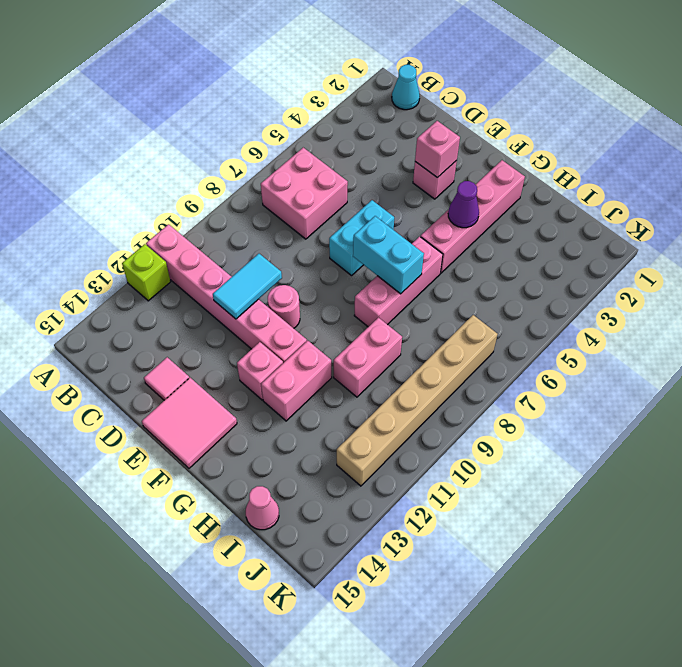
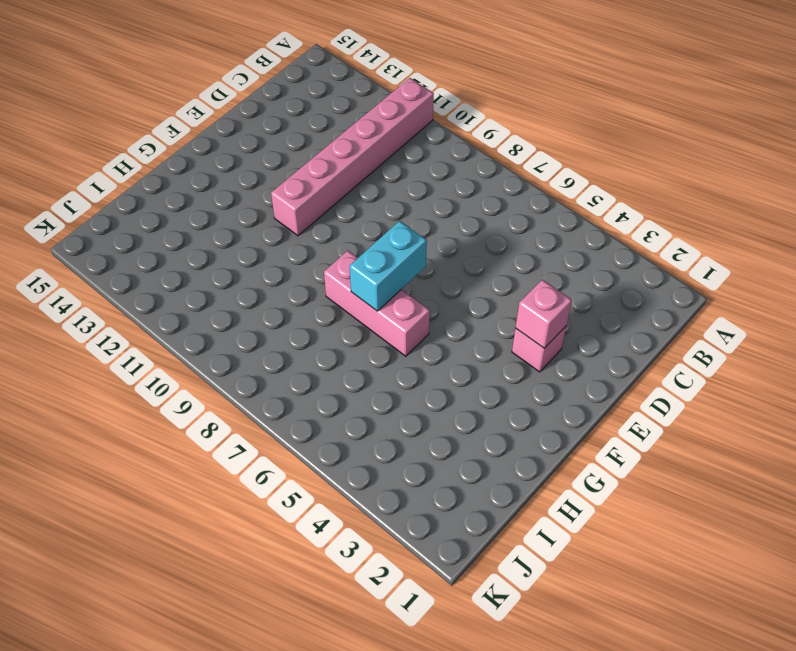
none -> lime 1x1 brick [122,244,171,301]
none -> cyan 1x1 cone [392,65,420,110]
none -> pink 2x2 brick [261,148,348,239]

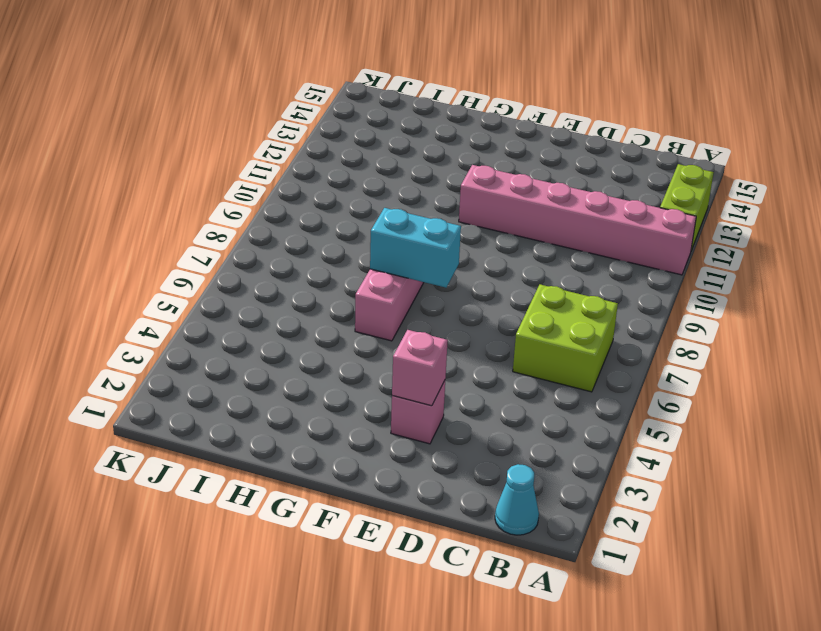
lime 1x2 brick [660,164,714,250] -> lime 1x1 brick [122,244,171,301]
lime 2x2 brick [513,284,618,392] -> pink 2x2 brick [261,148,348,239]
none -> pink 1x1 tile [144,357,189,400]
none -> cyan 1x2 brick [329,200,394,276]
none -> pink 1x1 round brick [268,285,300,328]

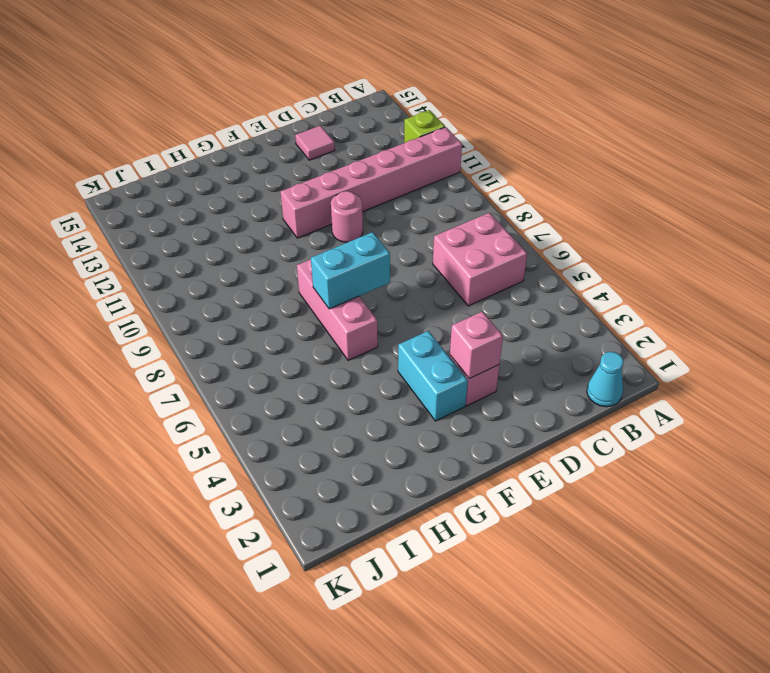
cyan 1x2 brick [398,331,468,421] -> cyan 1x2 brick moved to [329,200,394,276]
none -> pink 2x2 tile [142,378,237,468]
none -> pink 1x1 brick [237,342,283,400]
none -> pink 1x4 brick [421,160,525,273]

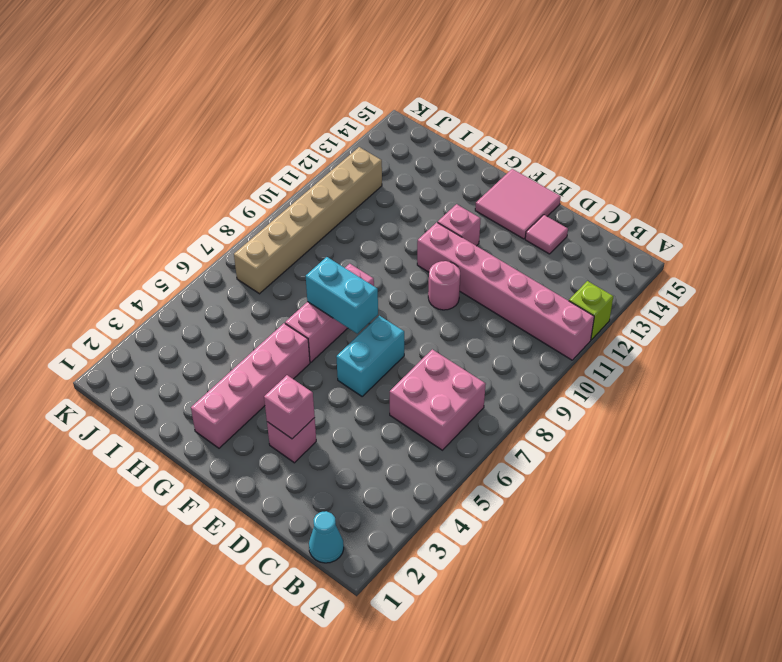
none -> pink 1x2 brick [261,341,332,421]
none -> pink 1x2 brick [334,317,402,397]
none -> pink 1x1 cone [246,486,279,530]

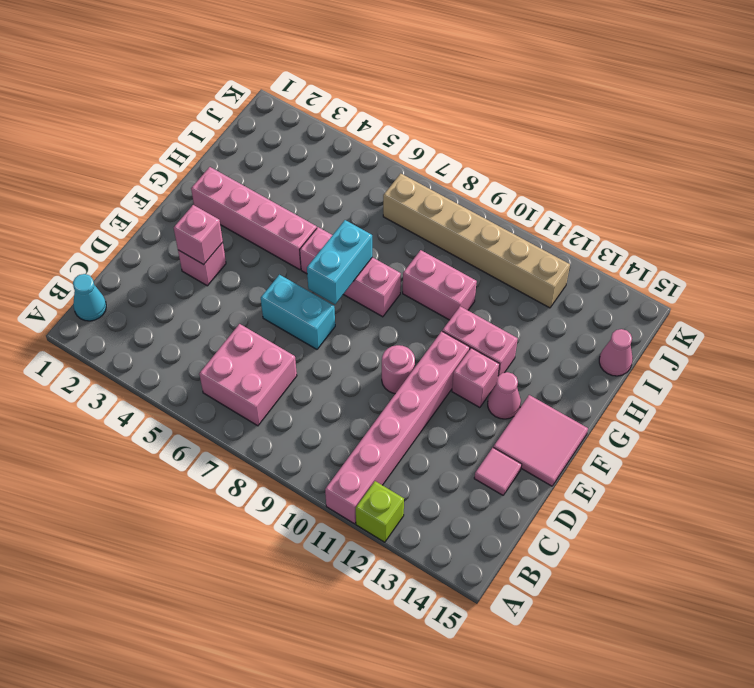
pink 1x1 cone [488,372,521,419] -> none
none -> cyan 1x2 tile [213,254,282,319]
none -> purple 1x1 cone [448,181,479,228]

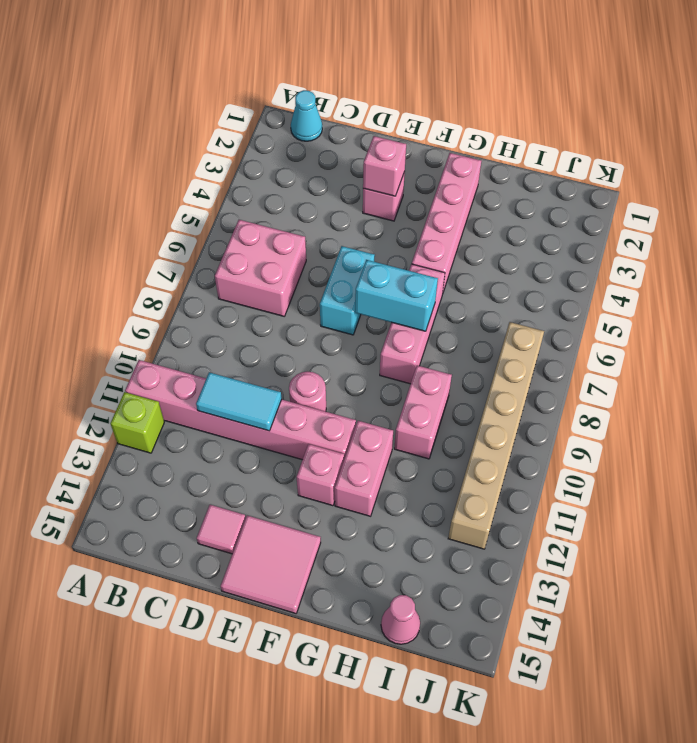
cyan 1x2 tile [196,372,282,431] -> cyan 1x2 tile turned to [213,254,282,319]
none -> purple 1x1 cone [448,181,479,228]

